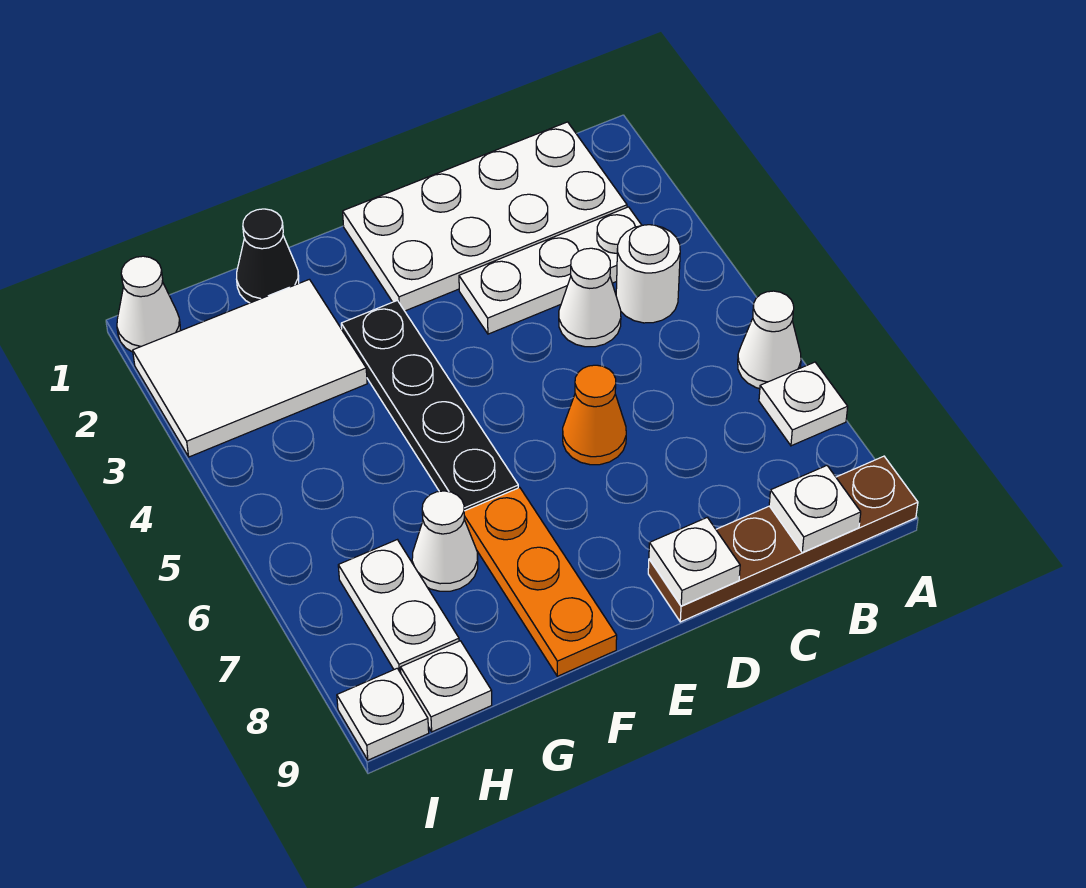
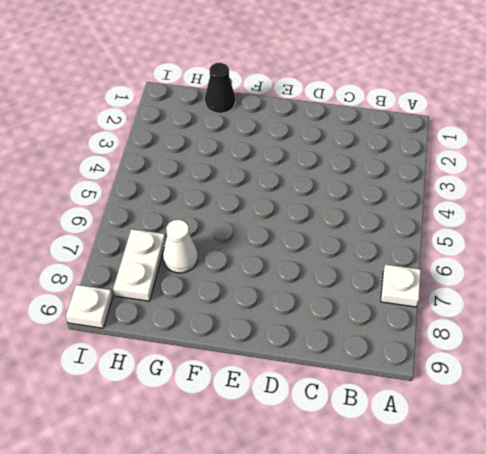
none -> white 1x1 cone [738,291,801,389]
none -> brown 1x4 plate [648,456,918,622]
none -> white 2x4 plate [343,122,627,311]

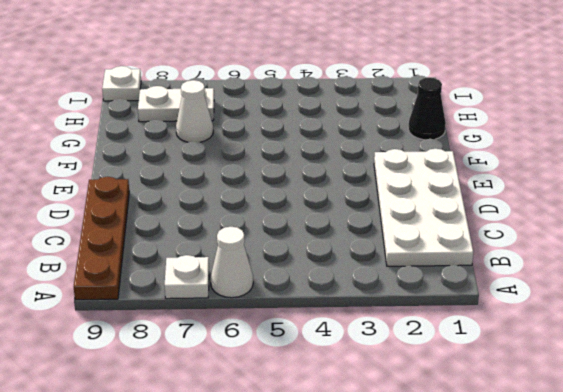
none -> white 1x3 plate [459,207,642,334]
none -> white 1x1 round brick [616,225,680,323]
none -> white 1x1 cone [559,248,621,347]

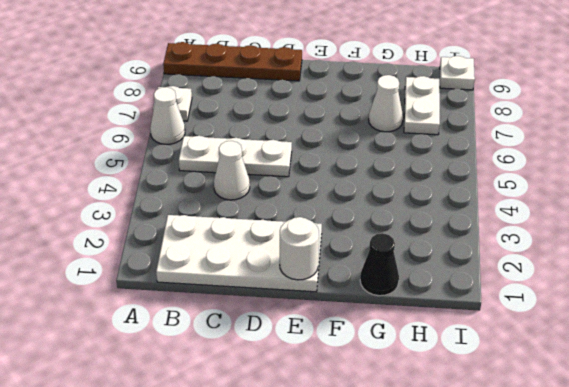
white 1x3 plate [179,136,292,177] -> white 1x3 plate moved to [459,207,642,334]
white 1x1 round brick [280,217,319,280] -> white 1x1 round brick moved to [616,225,680,323]
none -> orange 1x1 cone [563,365,626,465]
none -> black 1x4 plate [341,300,518,511]
none -> orange 1x3 plate [464,488,617,676]

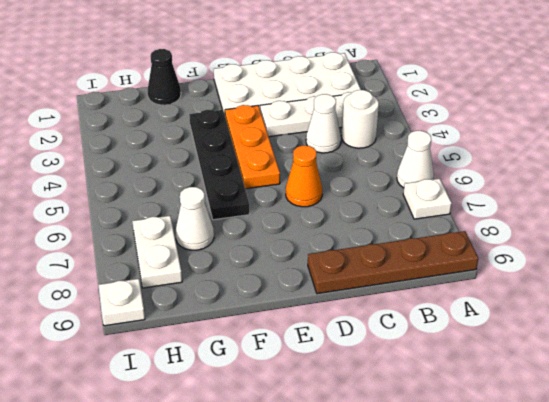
orange 1x3 plate [225,105,280,189] -> orange 1x3 plate moved to [464,488,617,676]
none -> white 2x3 tile [133,279,367,457]
none -> white 1x1 plate [401,641,492,732]
none -> white 1x1 cone [117,256,180,352]

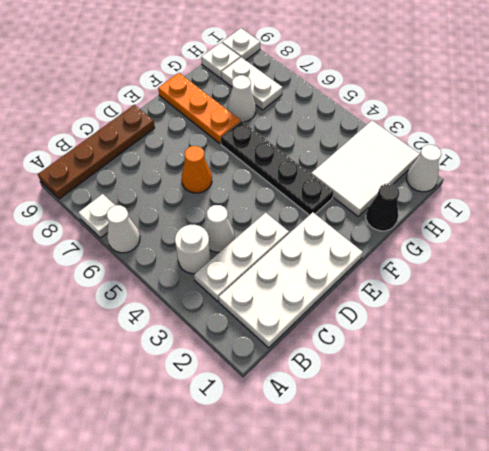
none -> white 1x1 plate [769,466,861,553]
none -> white 1x1 plate [649,518,740,606]

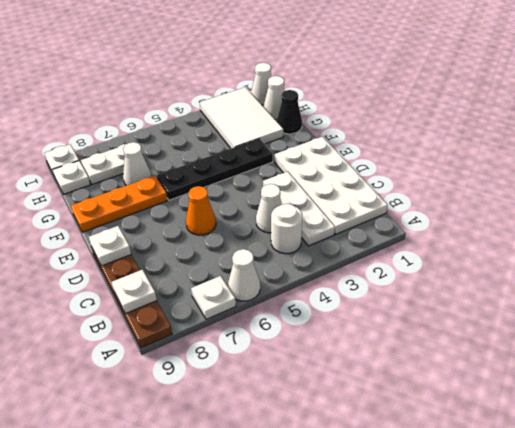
white 1x1 cone [264,76,285,119] -> none

